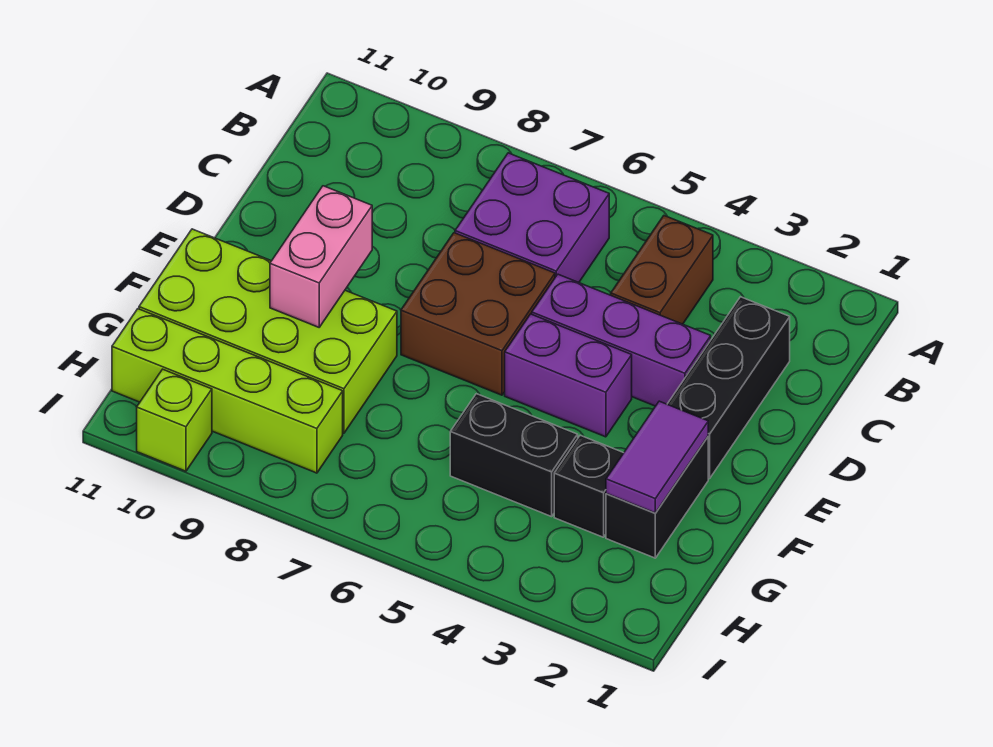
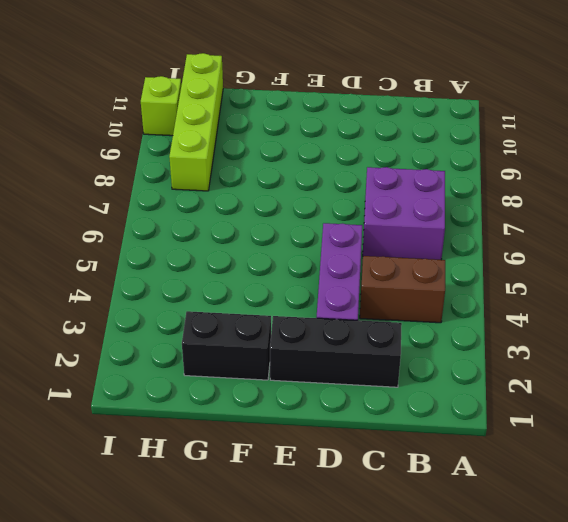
none -> brown 2x2 brick [401,233,555,395]
none -> purple 1x2 brick [505,314,632,437]
none -> lime 2x4 brick [139,229,397,433]

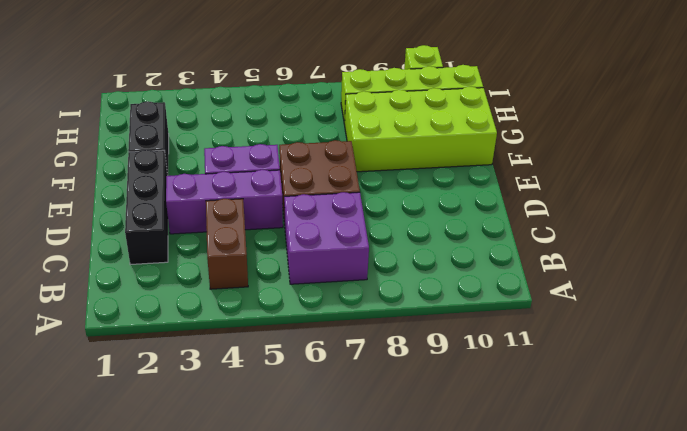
none -> black 1x1 brick [554,435,623,537]
none -> black 1x2 brick [450,394,578,517]
none -> pink 1x2 brick [270,186,372,327]

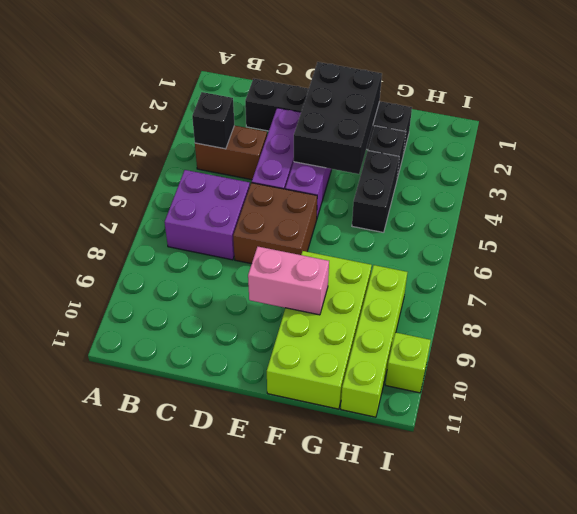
black 1x1 brick [192,92,234,149] -> none
black 2x3 brick [294,62,382,174] -> purple 1x2 tile [606,401,708,513]

